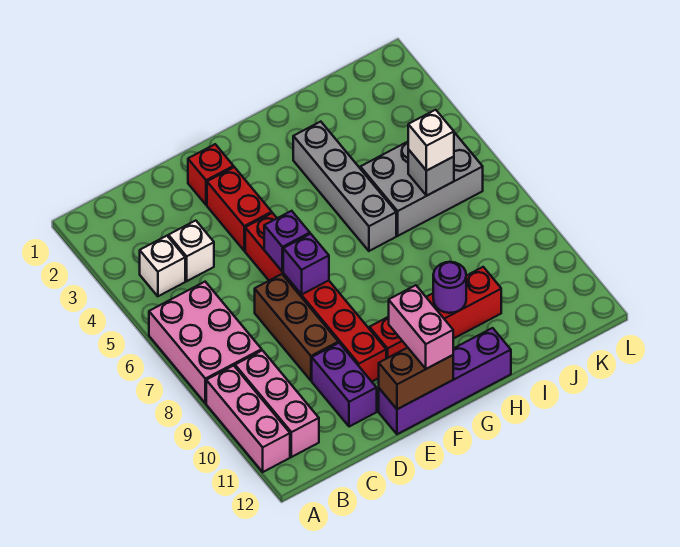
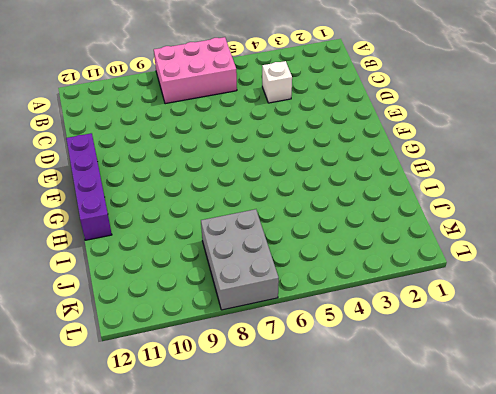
grey 2x3 brick [201,209,279,310] -> grey 2x3 brick moved to [360,132,483,236]
none -> pink 1x3 brick [206,365,290,472]
none -> white 1x1 brick [140,236,185,296]
none -> pink 1x3 brick [235,350,319,457]

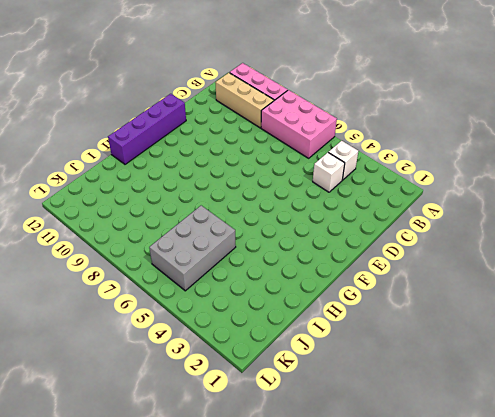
tan 1x3 brick [215,73,274,128] -> pink 1x3 brick [235,350,319,457]
none -> brown 1x3 brick [255,274,338,381]
none -> purple 1x2 brick [312,343,377,427]
none -> red 1x1 brick [188,144,234,205]

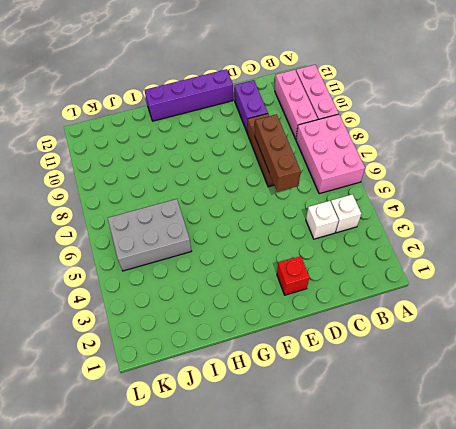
brown 1x3 brick [255,114,301,192] -> none
none -> red 1x2 brick [207,167,272,251]
none -> red 1x6 brick [245,213,386,381]
none -> red 1x4 brick [369,267,501,359]

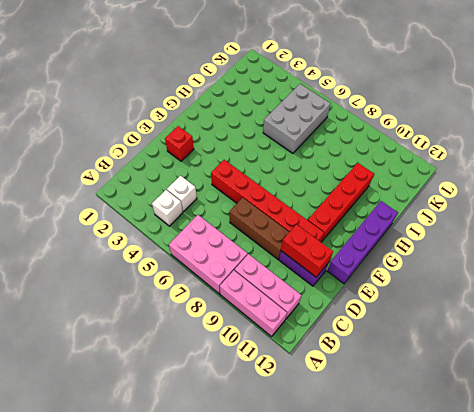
red 1x2 brick [281,224,333,277] -> red 1x2 brick moved to [207,167,272,251]
none -> grey 1x4 brick [293,122,396,251]
none -> purple 1x1 brick [264,211,310,272]
none -> purple 1x1 brick [283,234,329,295]

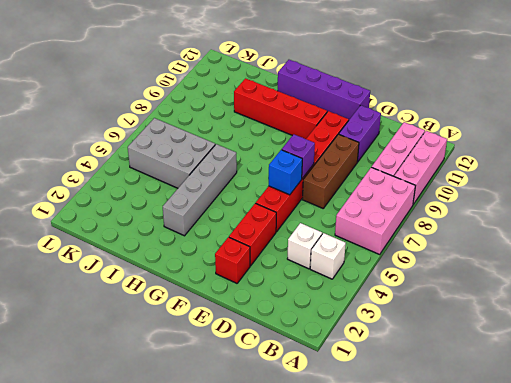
blue 1x1 brick [269,150,302,195] -> purple 1x1 brick [264,211,310,272]
none -> brown 1x2 brick [379,348,453,409]
none -> purple 1x1 round brick [433,262,466,313]
none -> grey 1x1 brick [408,149,454,196]

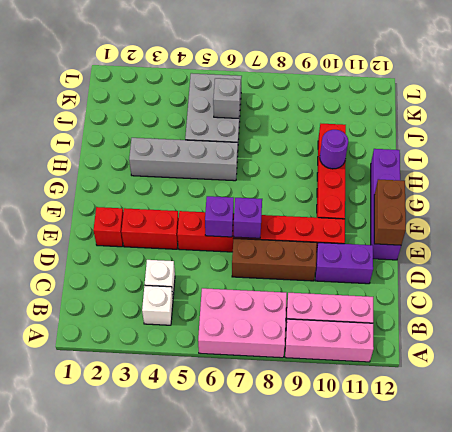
none -> pink 1x2 brick [389,285,453,369]
none -> white 1x1 brick [408,110,454,171]

